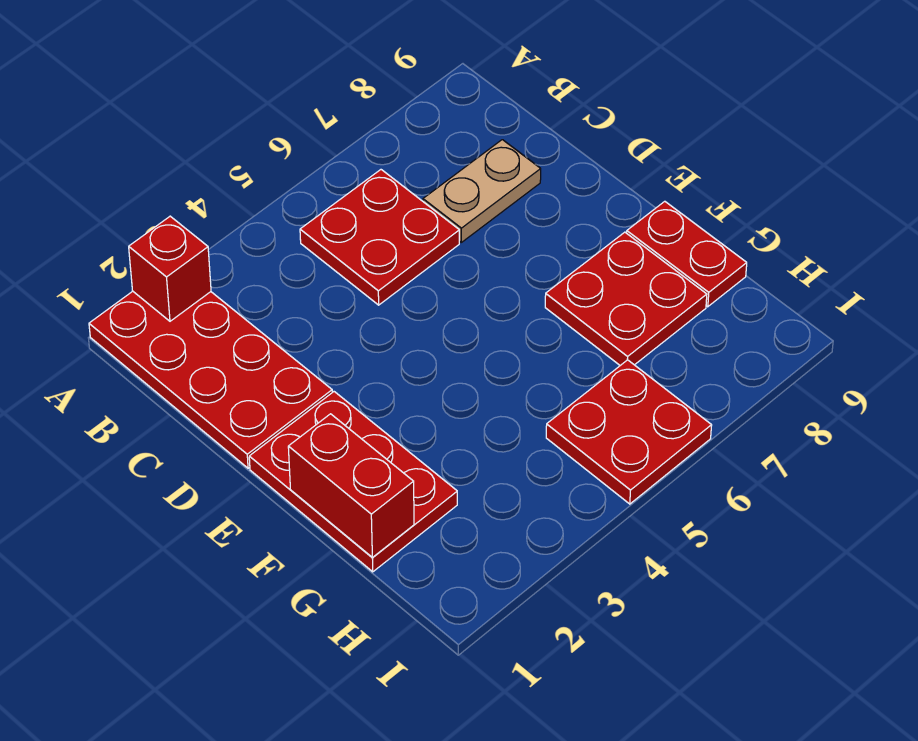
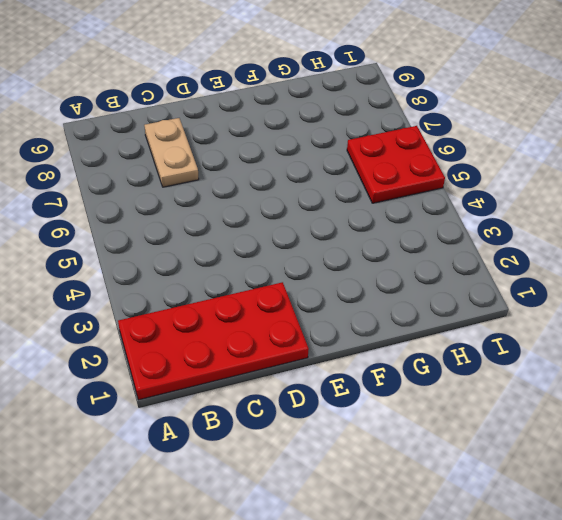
none -> red 2x2 plate [300,170,459,305]
none -> red 2x3 plate [249,392,457,572]

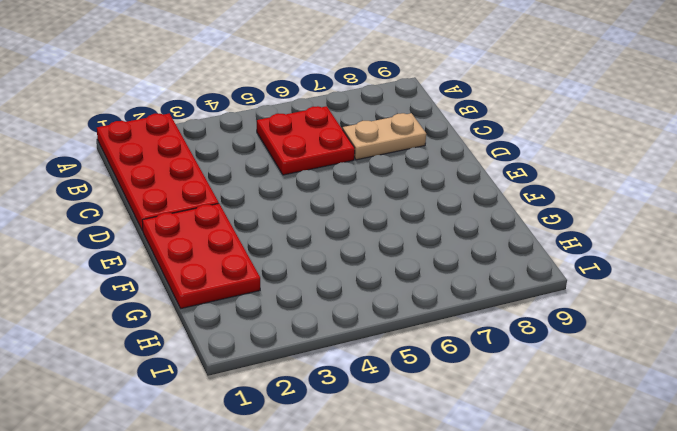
none -> red 2x2 plate [545,232,707,365]
none -> red 1x2 plate [627,201,747,307]

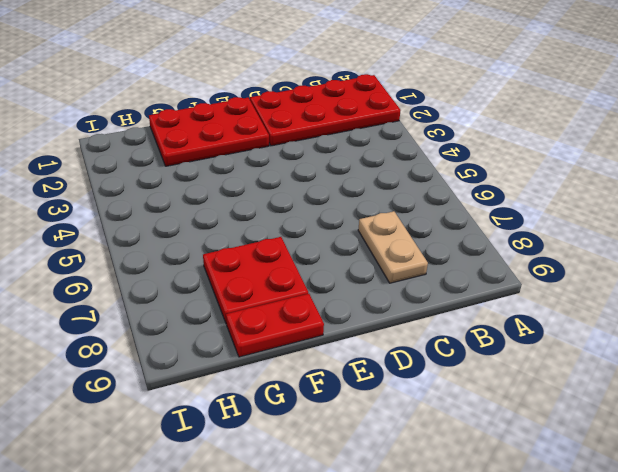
none -> red 2x2 plate [300,170,459,305]
none -> red 2x2 plate [546,360,712,504]

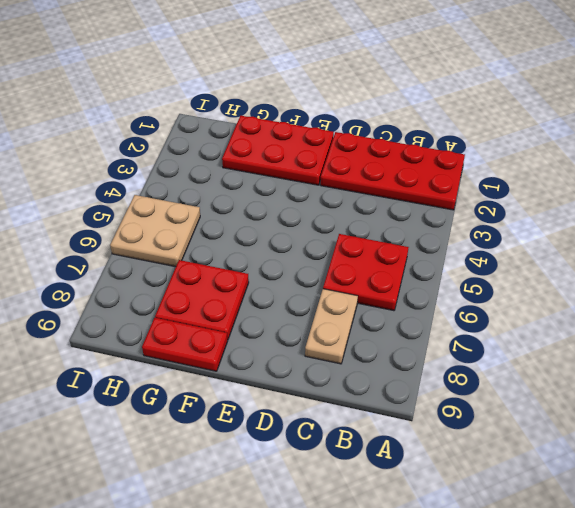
tan 2x2 plate [110,195,200,267] -> red 2x2 plate [546,360,712,504]
none -> red 1x1 brick [129,216,211,321]
none -> red 1x2 brick [288,414,414,557]

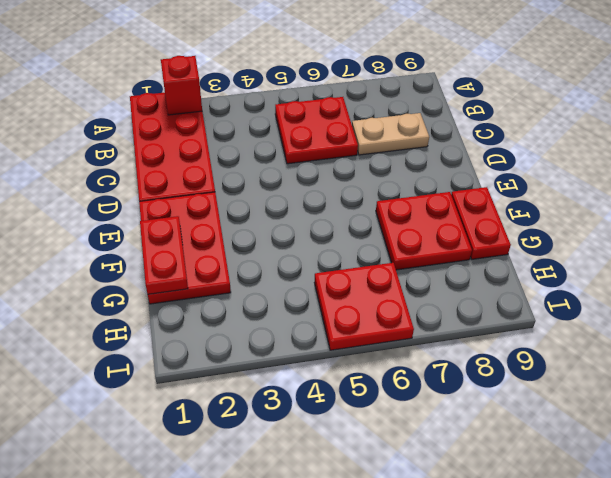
red 1x2 plate [140,216,188,294] -> red 1x2 brick [288,414,414,557]

